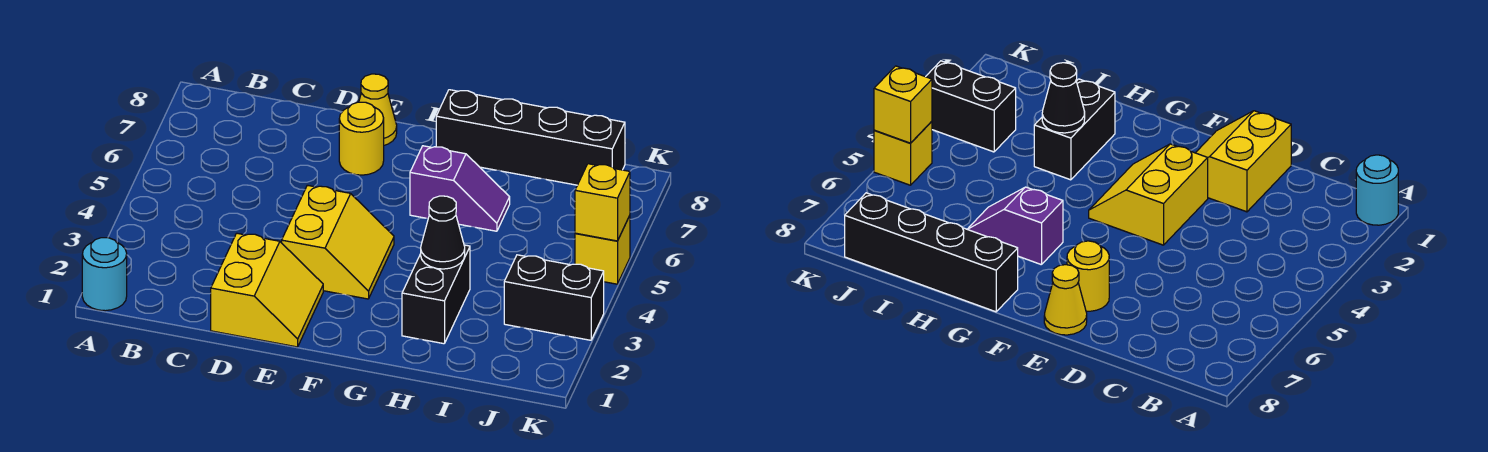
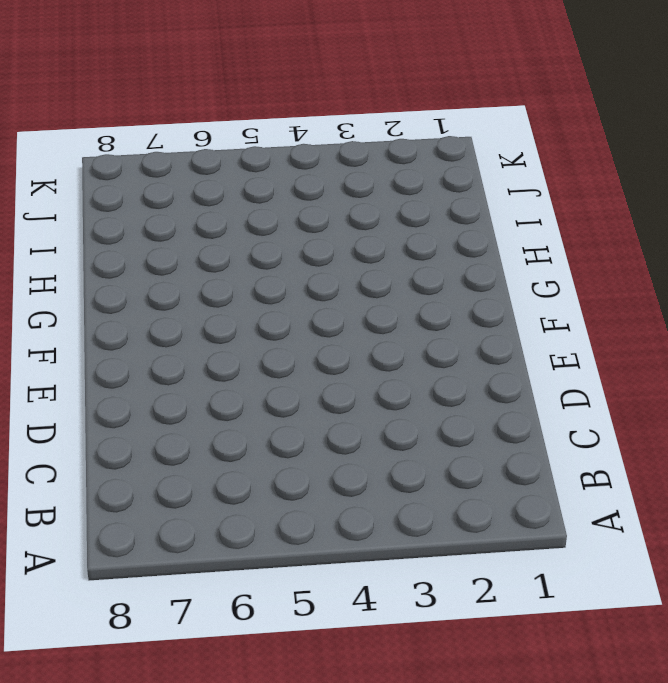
none -> cyan 1x1 round brick [82,238,127,311]
none -> yellow 2x2 slope [211,233,323,347]
none -> yellow 2x2 slope [282,185,394,299]

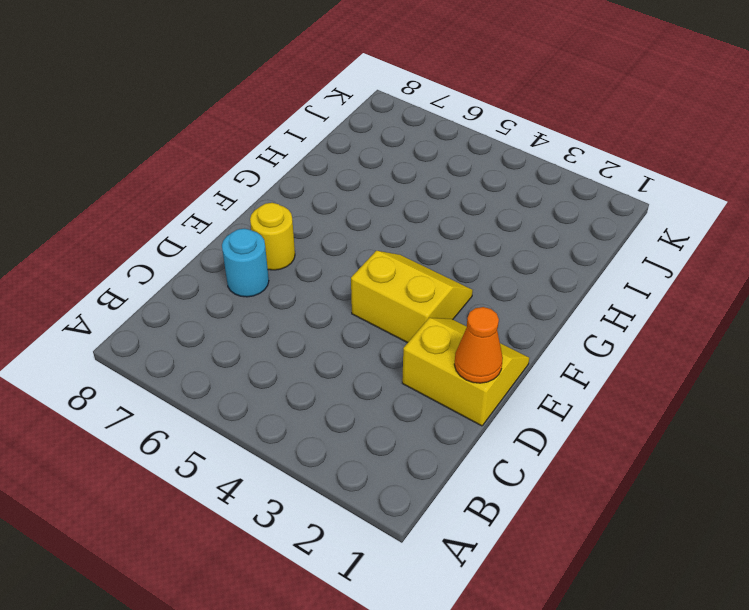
orange 1x1 cone [454,307,503,383] -> none
cyan 1x1 round brick [222,229,269,297] -> cyan 1x1 round brick moved to [82,238,127,311]
none -> yellow 1x1 cone [359,74,397,145]
none -> purple 1x2 slope [410,146,510,231]
none -> black 1x4 brick [436,90,625,185]

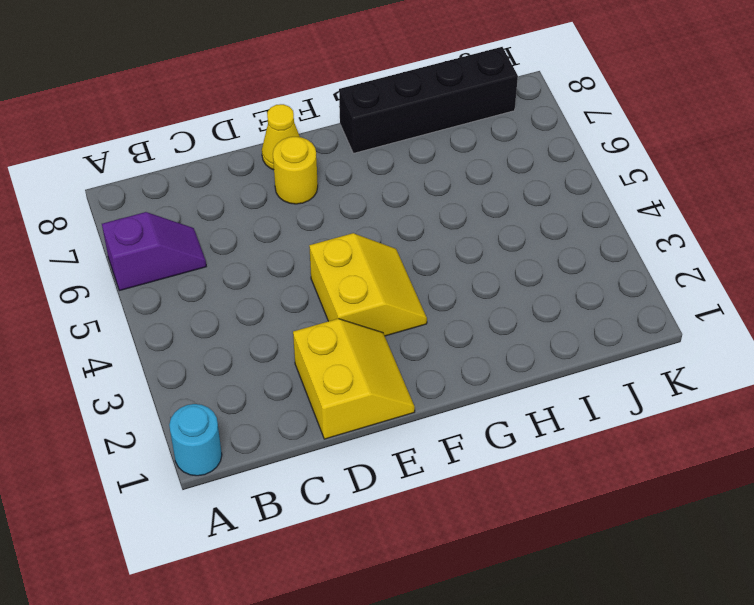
purple 1x2 slope [102,212,206,291] -> purple 1x2 slope moved to [410,146,510,231]
none -> black 1x2 brick [402,245,470,344]
none -> black 1x2 brick [504,255,604,340]
none -> yellow 1x1 brick [575,216,630,284]

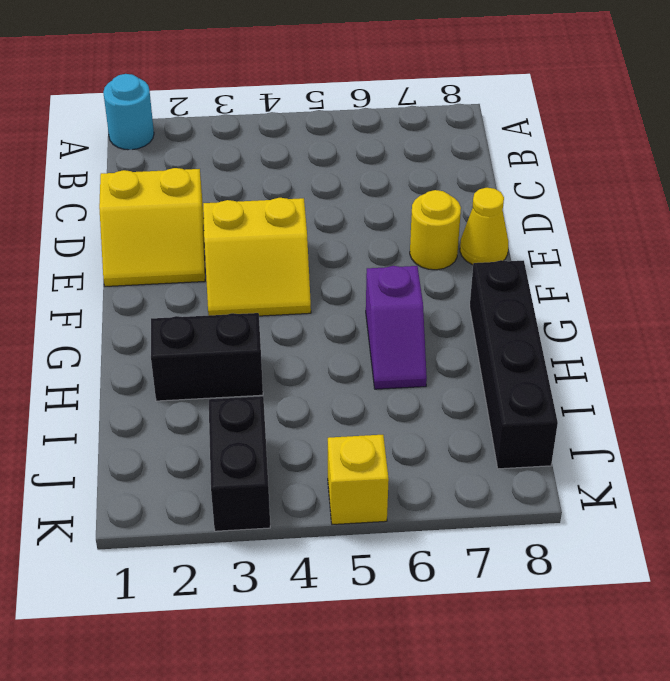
none -> black 1x1 cone [421,196,465,269]
none -> yellow 1x1 brick [575,164,630,241]

